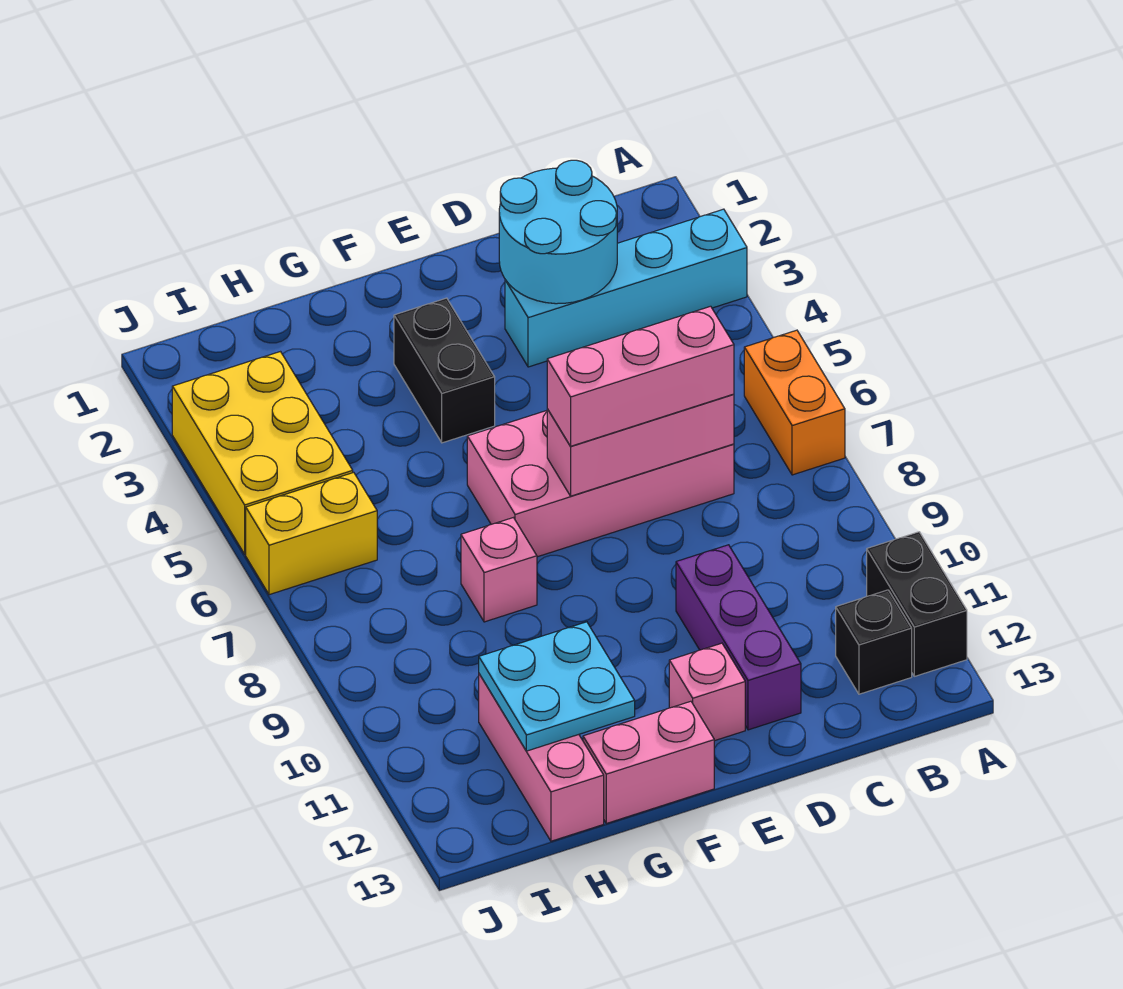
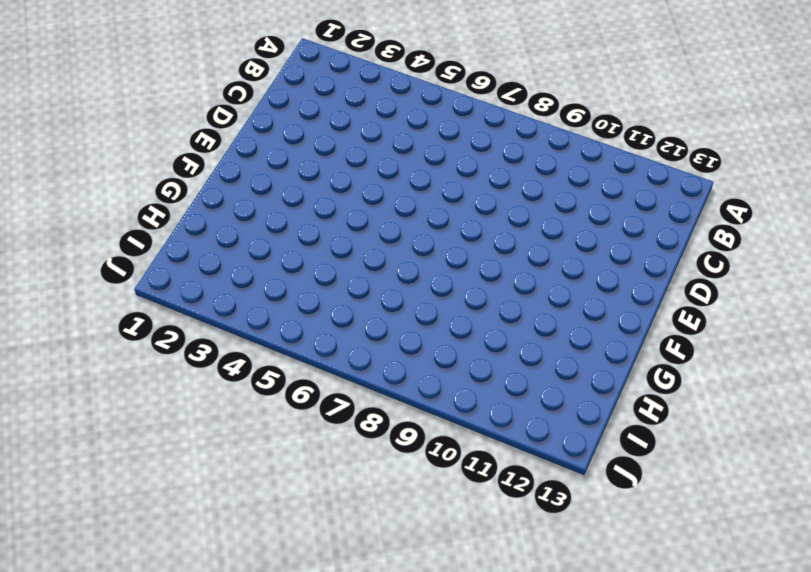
none -> cyan 1x4 brick [505,209,747,367]
none -> orange 1x2 brick [744,330,845,475]
none -> black 1x2 brick [867,532,967,676]

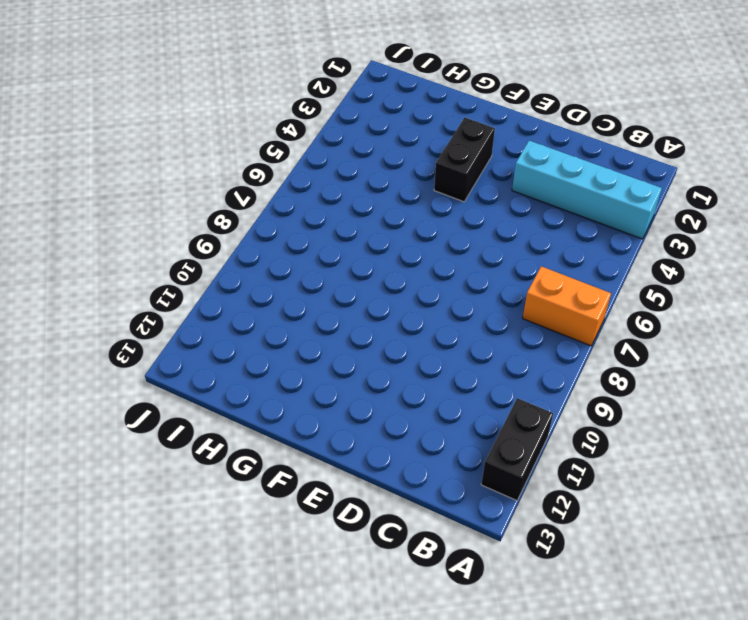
orange 1x2 brick [523,266,611,346] -> orange 1x2 brick turned to [744,330,845,475]
none -> black 1x1 brick [836,590,912,694]
none -> pink 2x4 brick [467,411,734,557]
none -> purple 1x3 brick [676,545,801,730]

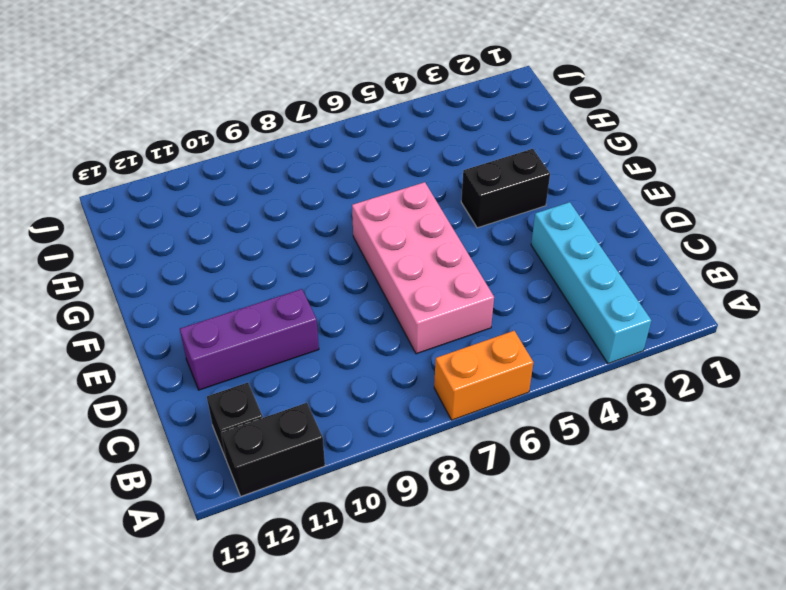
none -> pink 1x1 brick [669,643,745,741]
none -> pink 1x2 brick [583,701,714,823]
none -> pink 1x1 brick [461,518,537,622]

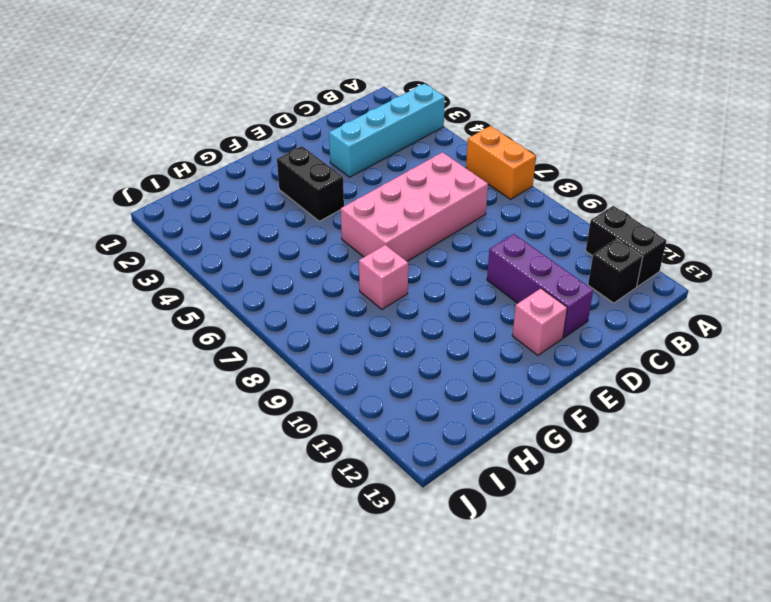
none -> pink 1x2 brick [583,701,714,823]
none -> pink 1x3 brick [479,674,604,841]
none -> yellow 2x3 brick [172,352,353,554]

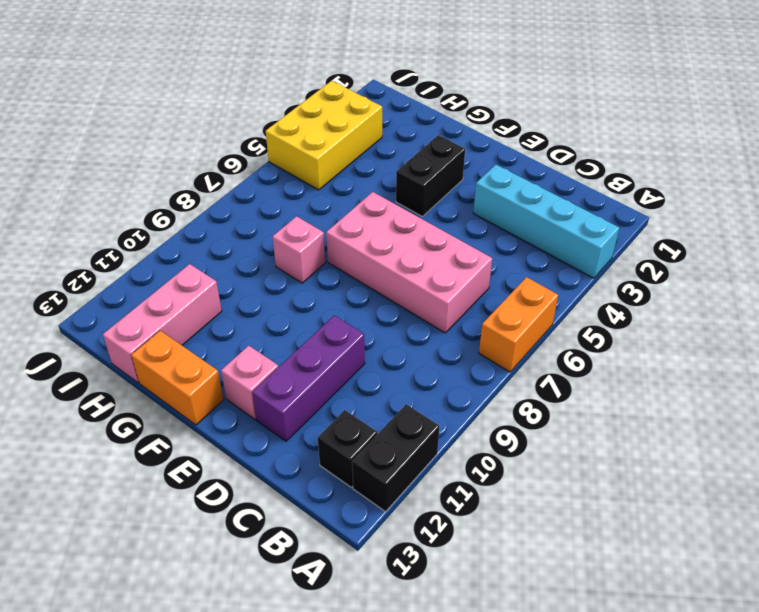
orange 1x2 brick [131,331,224,425] -> pink 1x2 brick [583,701,714,823]
none -> yellow 1x2 brick [246,472,377,595]
none -> cyan 2x2 round brick [499,160,617,304]
none -> pink 1x3 brick [547,394,734,496]

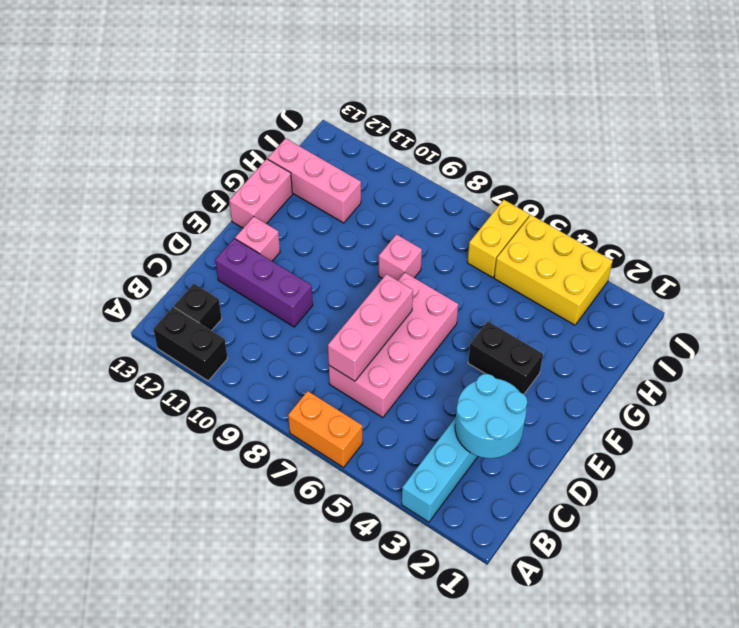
none -> cyan 2x2 plate [479,622,635,751]
none -> pink 1x3 brick [547,306,734,446]

